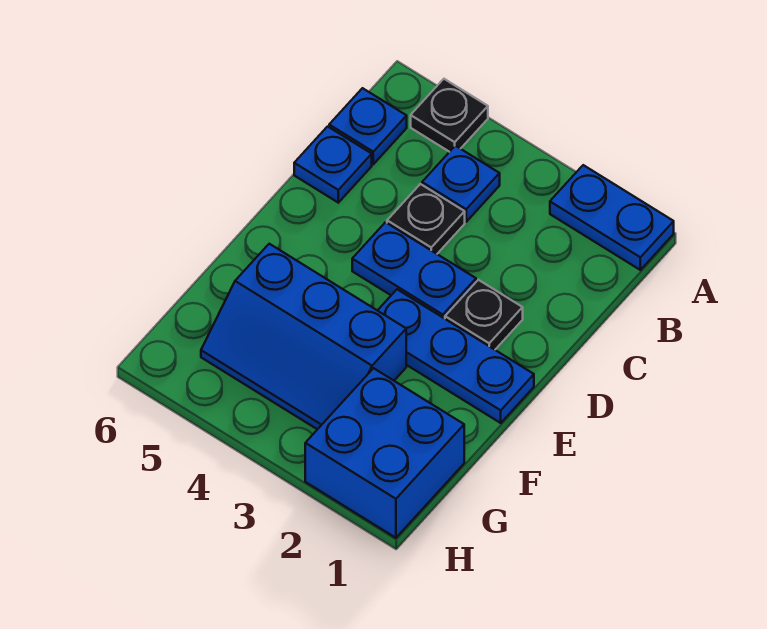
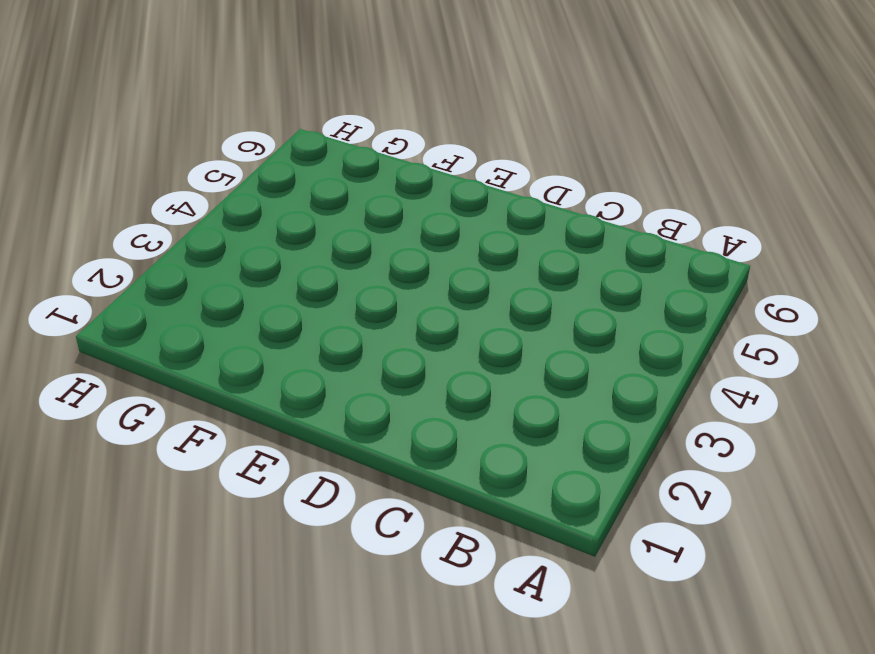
none -> blue 1x2 plate [550,165,674,270]
none -> black 1x1 plate [411,79,488,152]

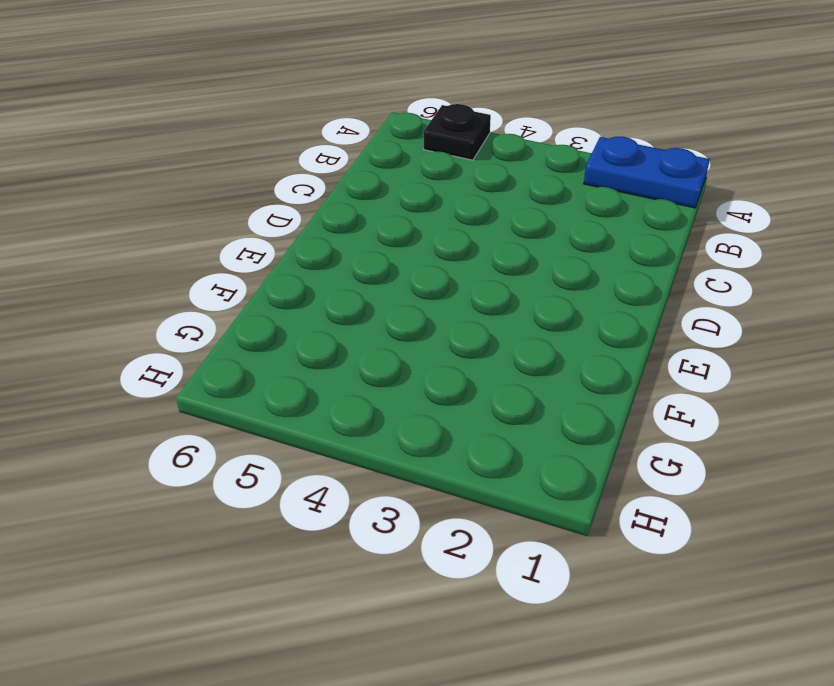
none -> blue 1x1 plate [422,146,500,222]
none -> blue 1x1 plate [329,88,407,164]

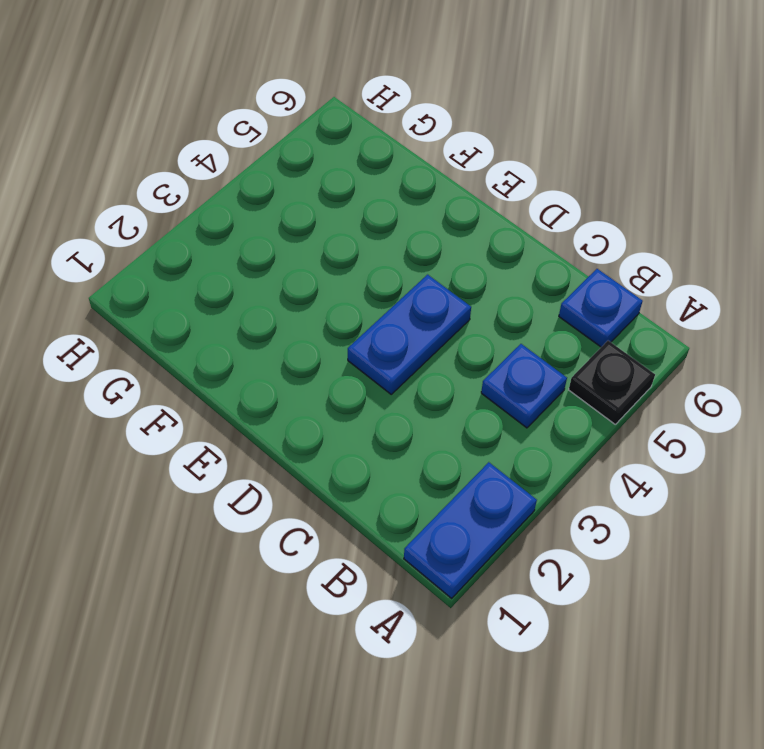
none -> black 1x1 plate [387,184,465,254]
none -> blue 1x1 plate [294,127,372,203]

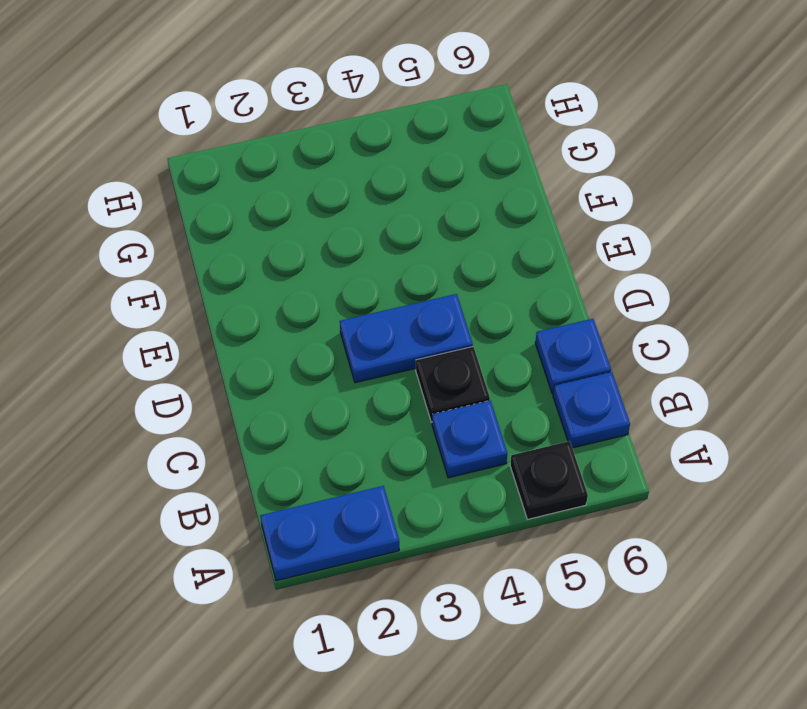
none -> black 1x1 plate [445,280,523,350]
none -> blue 1x3 plate [377,289,534,423]

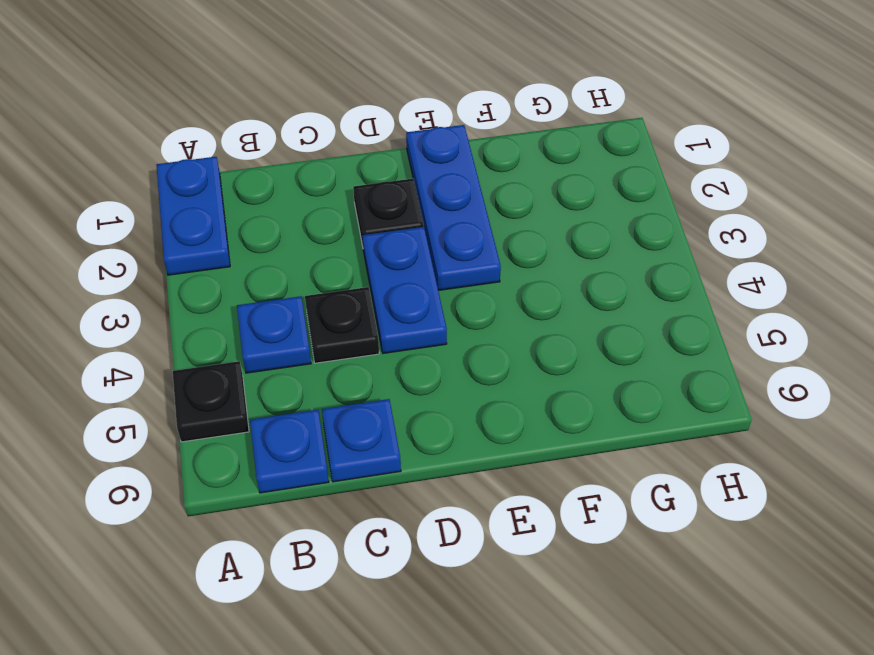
none -> blue 2x3 slope [201,244,406,429]
none -> blue 2x2 brick [305,368,464,538]

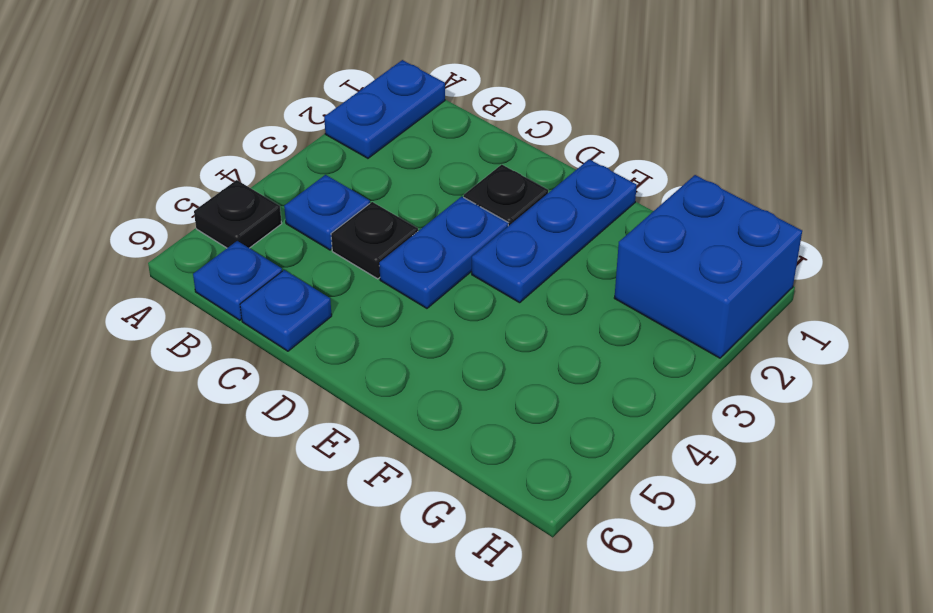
none -> blue 2x3 slope [201,244,406,429]

